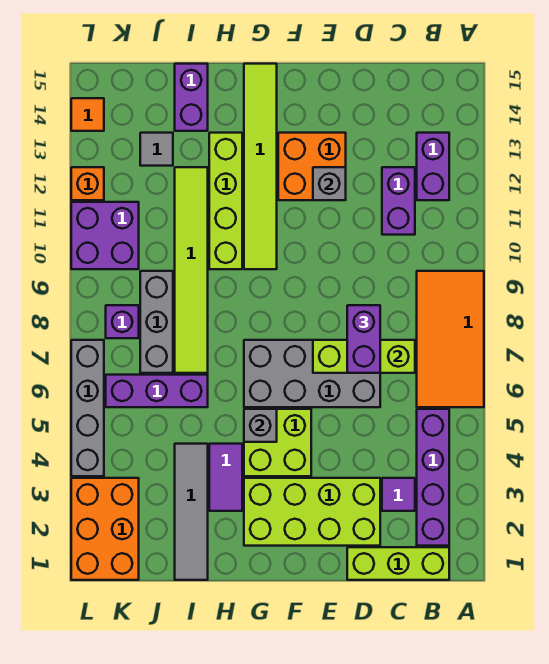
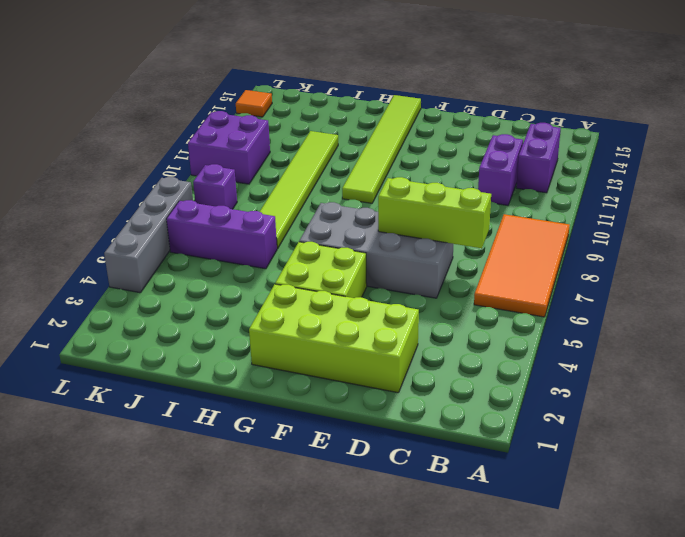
none -> lime 1x3 brick [347,547,449,580]
none -> purple 1x4 brick [417,409,449,546]
none -> purple 1x1 tile [382,478,415,511]

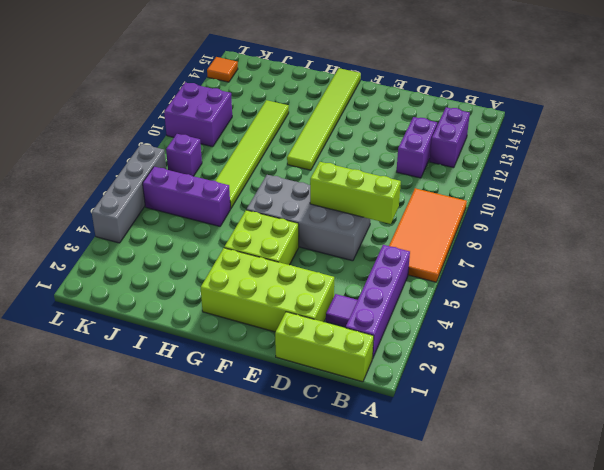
none -> orange 2x2 brick [278,133,346,200]
none -> purple 1x2 tile [209,444,242,511]
none -> lime 1x4 brick [209,133,242,269]

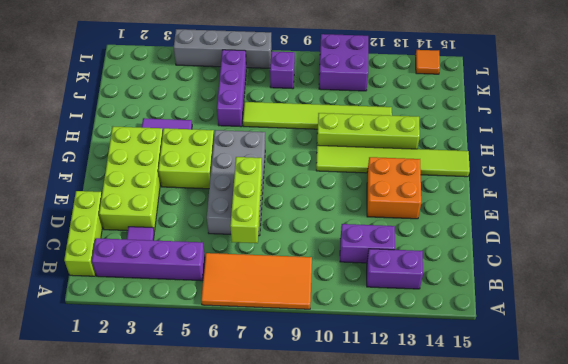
none -> grey 1x4 tile [175,444,208,580]
none -> purple 1x2 brick [175,64,208,131]
none -> grey 1x3 brick [140,271,173,373]

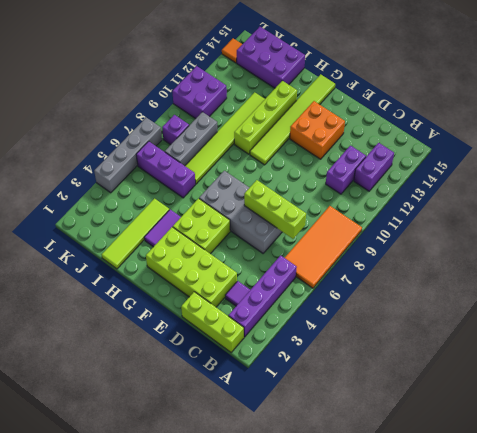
lime 1x4 tile [102,199,169,269] -> grey 1x4 tile [175,444,208,580]
purple 2x3 brick [237,27,305,88] -> purple 1x2 brick [175,64,208,131]
none -> grey 1x1 tile [140,133,173,166]
none -> orange 2x3 brick [71,478,139,580]
none -> orange 1x1 brick [71,167,104,200]

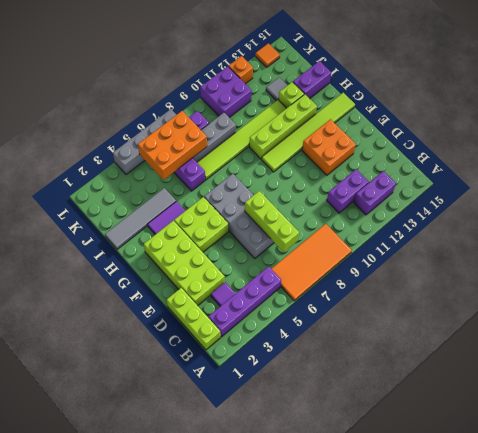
lime 1x1 brick [278,82,304,108] -> none
orange 2x3 brick [138,111,207,180] -> orange 2x3 brick moved to [71,478,139,580]
none -> grey 1x1 brick [313,167,346,200]
none -> grey 1x1 brick [244,409,277,442]
none -> purple 1x2 brick [347,305,380,373]

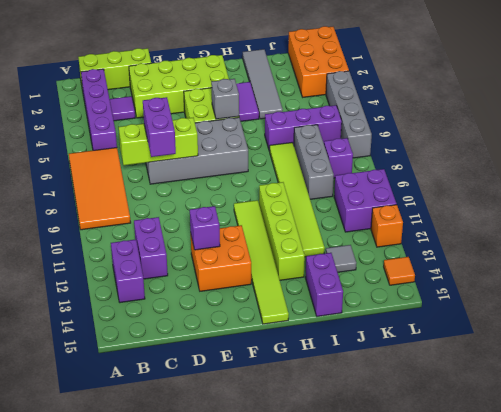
purple 1x1 brick [190,206,220,250] -> grey 1x1 brick [313,167,346,200]

